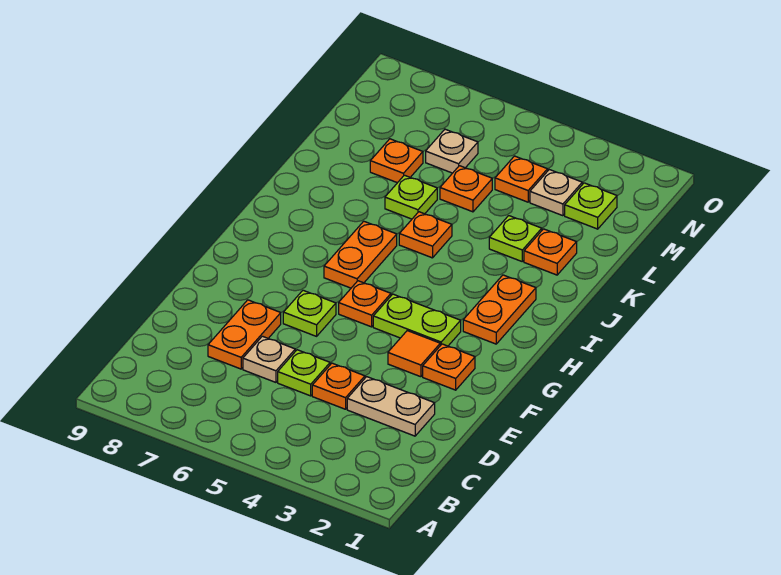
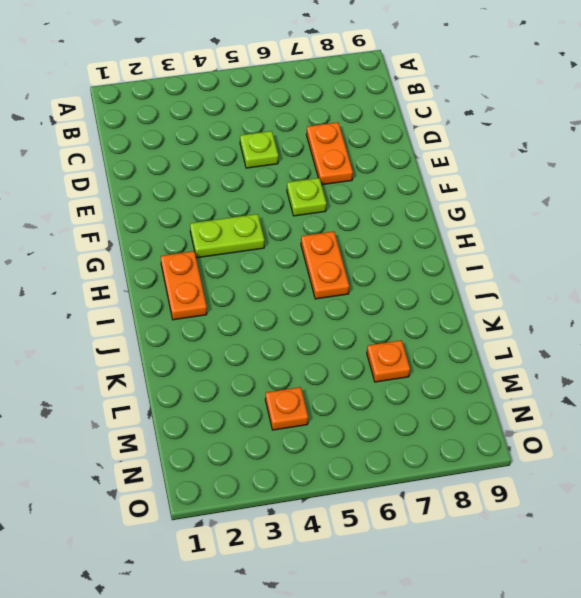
none -> tan 1x2 plate [347,377,435,436]
none -> orange 1x1 plate [312,363,365,409]
none -> tan 1x1 plate [243,336,295,382]

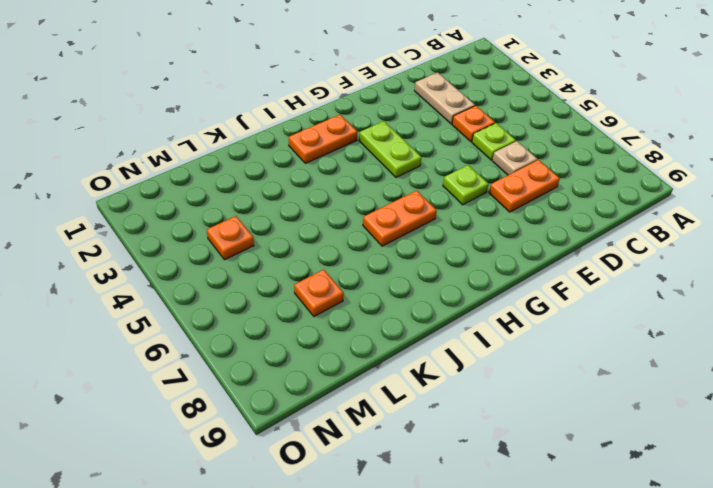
none -> orange 1x1 plate [423,344,475,390]
none -> orange 1x1 tile [388,331,440,377]
none -> orange 1x1 plate [339,281,391,327]

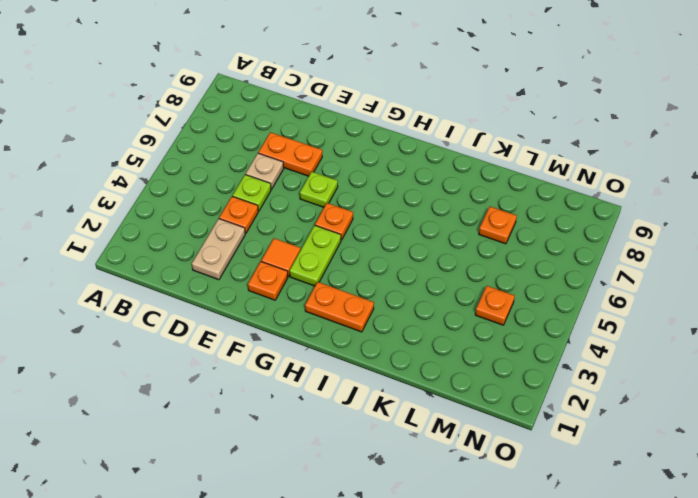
none -> orange 1x2 plate [324,221,397,288]
none -> orange 1x1 plate [399,212,452,258]
none -> orange 1x1 plate [524,229,577,275]

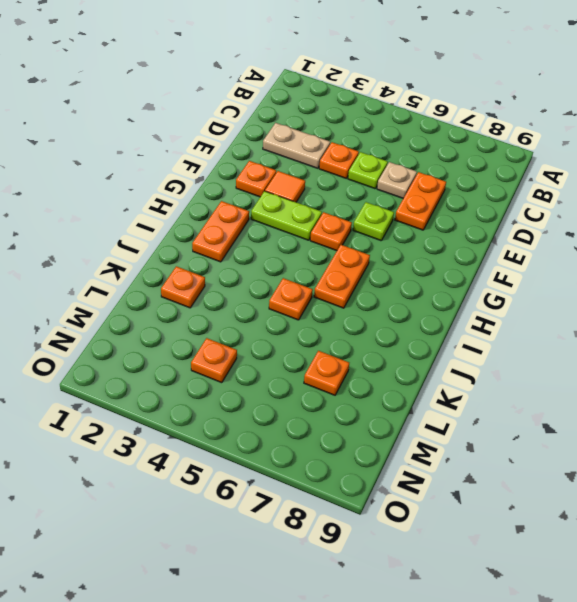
none -> lime 1x1 plate [489,216,542,261]
none -> lime 1x1 plate [385,175,437,219]
none -> orange 1x1 plate [440,166,492,212]

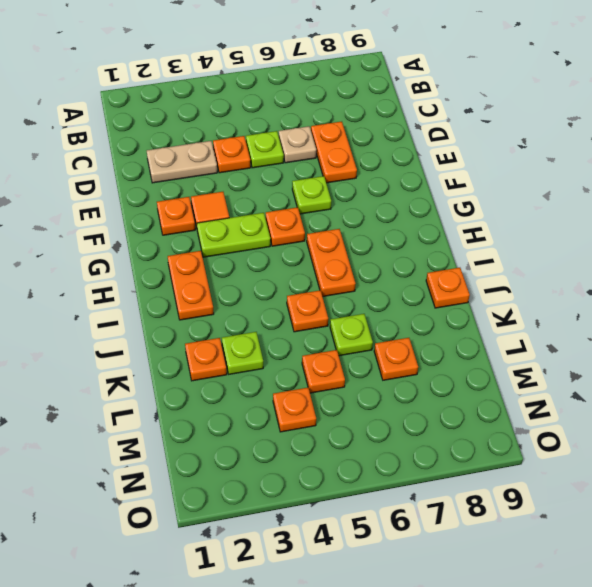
orange 1x1 plate [426,268,470,308] -> none
none -> lime 1x1 plate [565,183,617,229]
none -> tan 1x1 plate [530,170,582,216]
none -> tan 1x1 plate [426,129,478,173]

